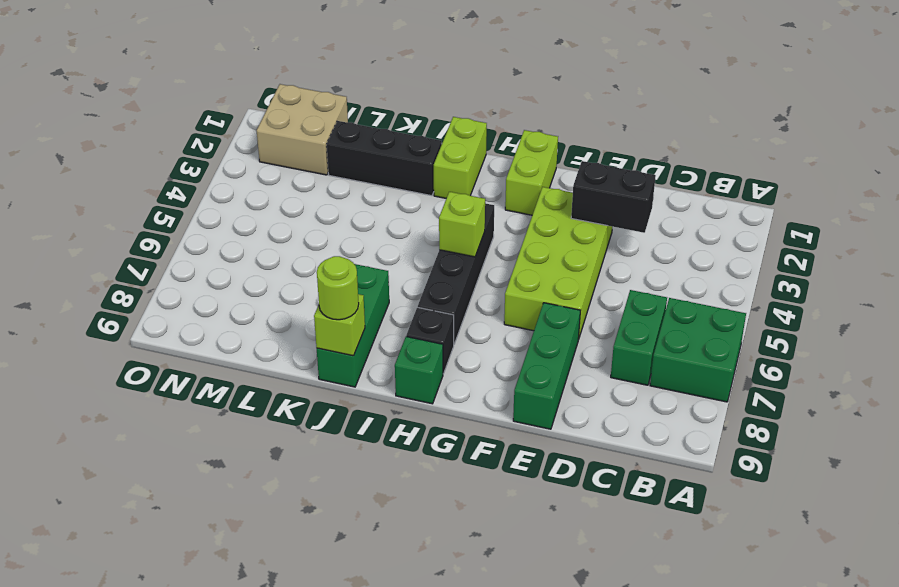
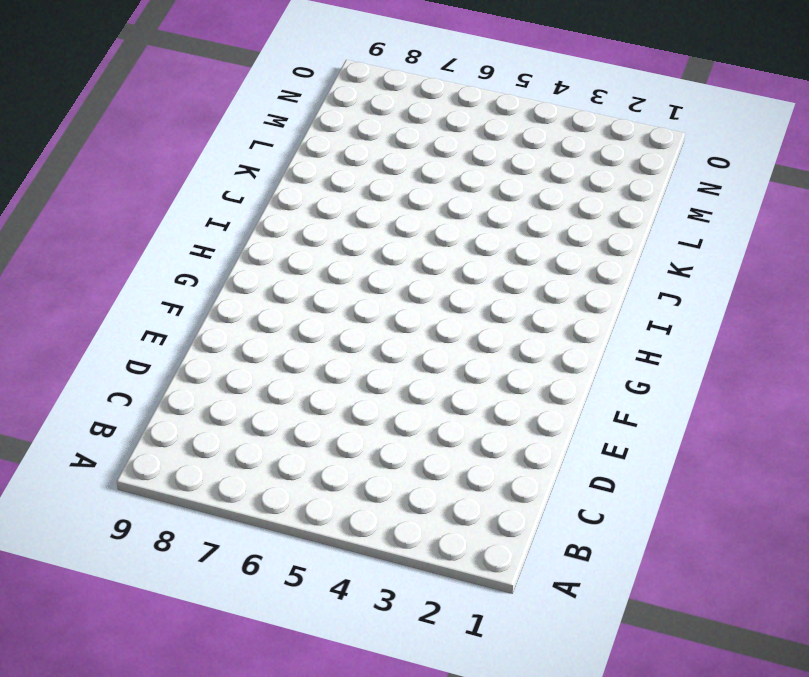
none -> green 2x2 brick [650,298,746,402]
none -> green 1x2 brick [611,290,667,385]
none -> lime 2x4 brick [504,187,612,340]

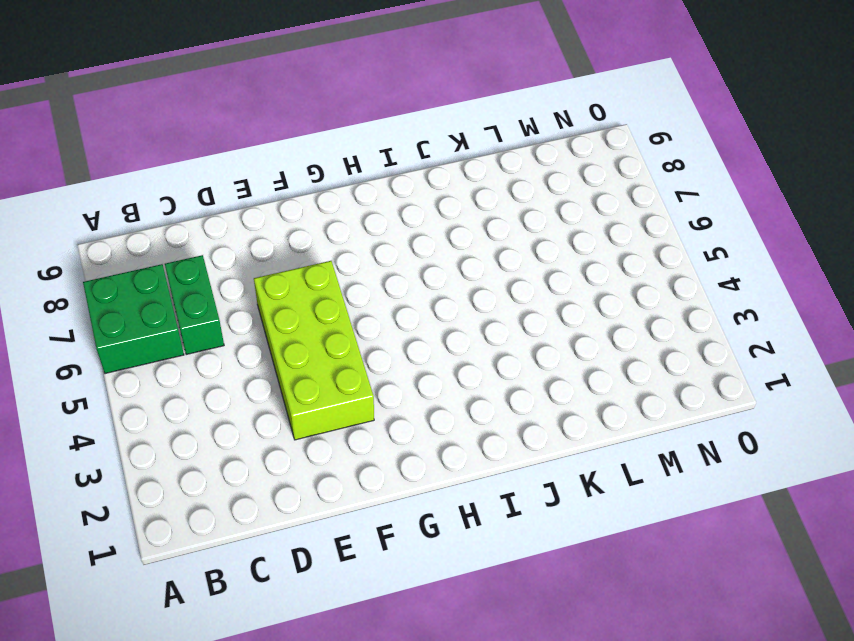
none -> green 1x3 brick [513,303,581,429]
none -> lime 1x2 brick [505,130,558,215]
none -> black 1x4 brick [418,203,494,344]

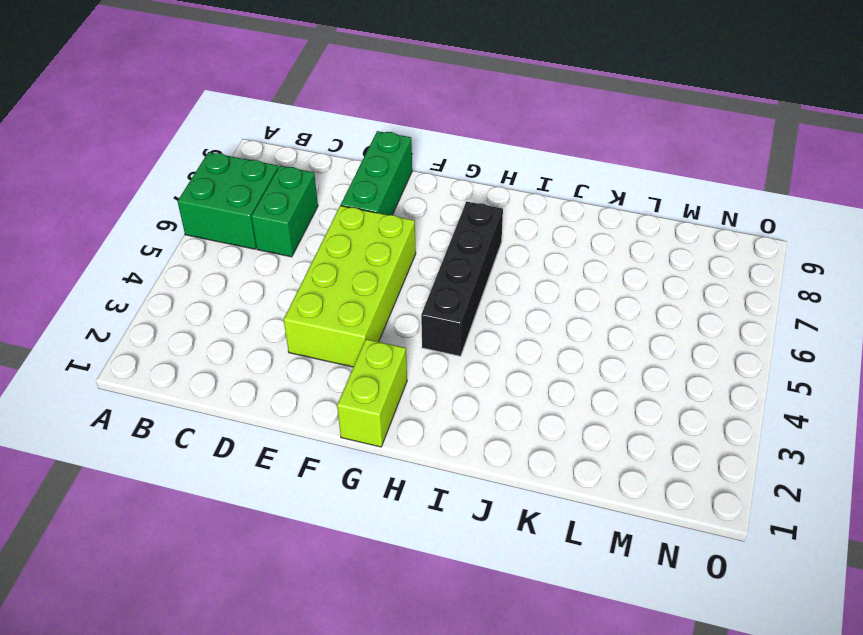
none -> black 1x1 brick [406,307,454,374]
none -> green 1x1 brick [395,337,443,404]
none -> lime 1x2 brick [434,117,487,198]

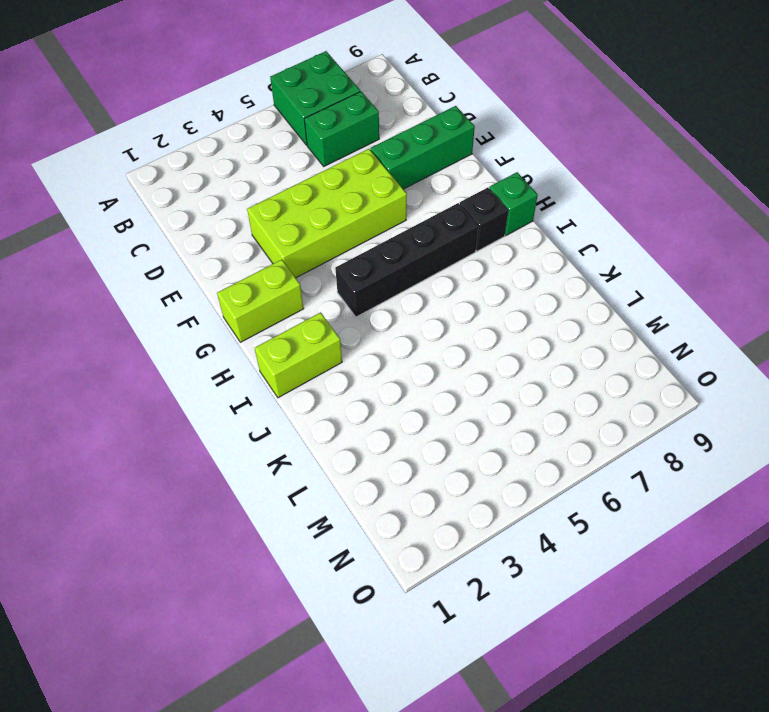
none -> black 1x3 brick [327,121,442,196]
none -> green 1x3 brick [317,264,389,387]
none -> tan 2x2 brick [256,84,348,175]

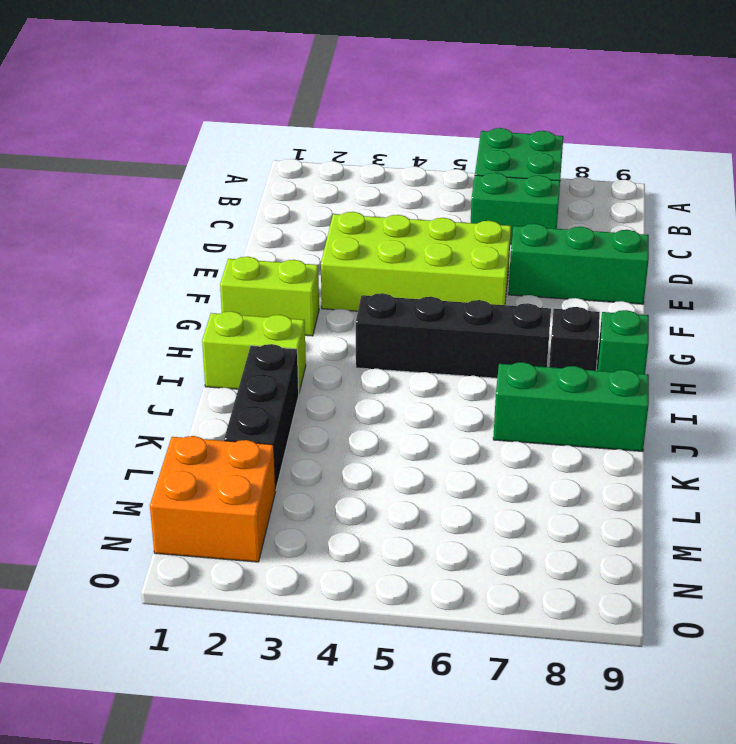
orange 2x2 brick [150,436,276,562] -> tan 2x2 brick [256,84,348,175]
none -> black 1x2 brick [571,161,656,233]
none -> lime 1x1 brick [439,192,485,257]
none -> lime 1x1 brick [314,294,365,356]

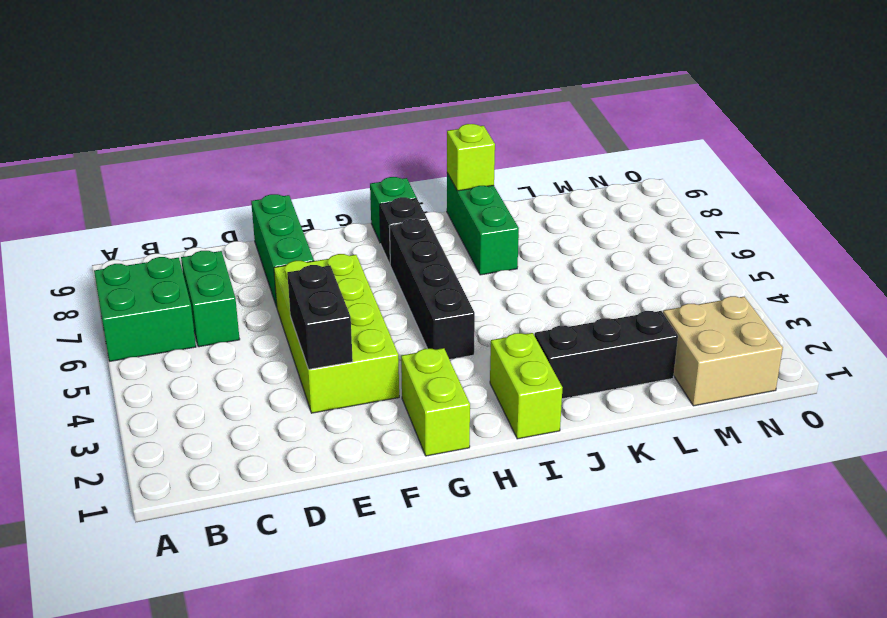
black 1x2 brick [287,265,353,369] -> black 1x2 brick turned to [571,161,656,233]
none -> lime 1x1 brick [439,192,485,257]
none -> lime 1x1 round brick [317,256,359,320]

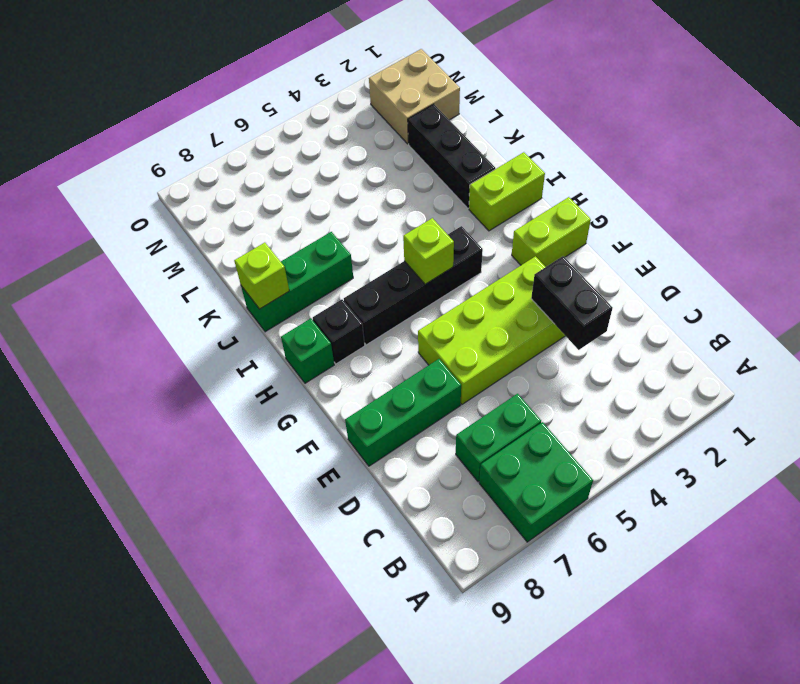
none -> lime 1x1 round brick [317,256,359,320]

